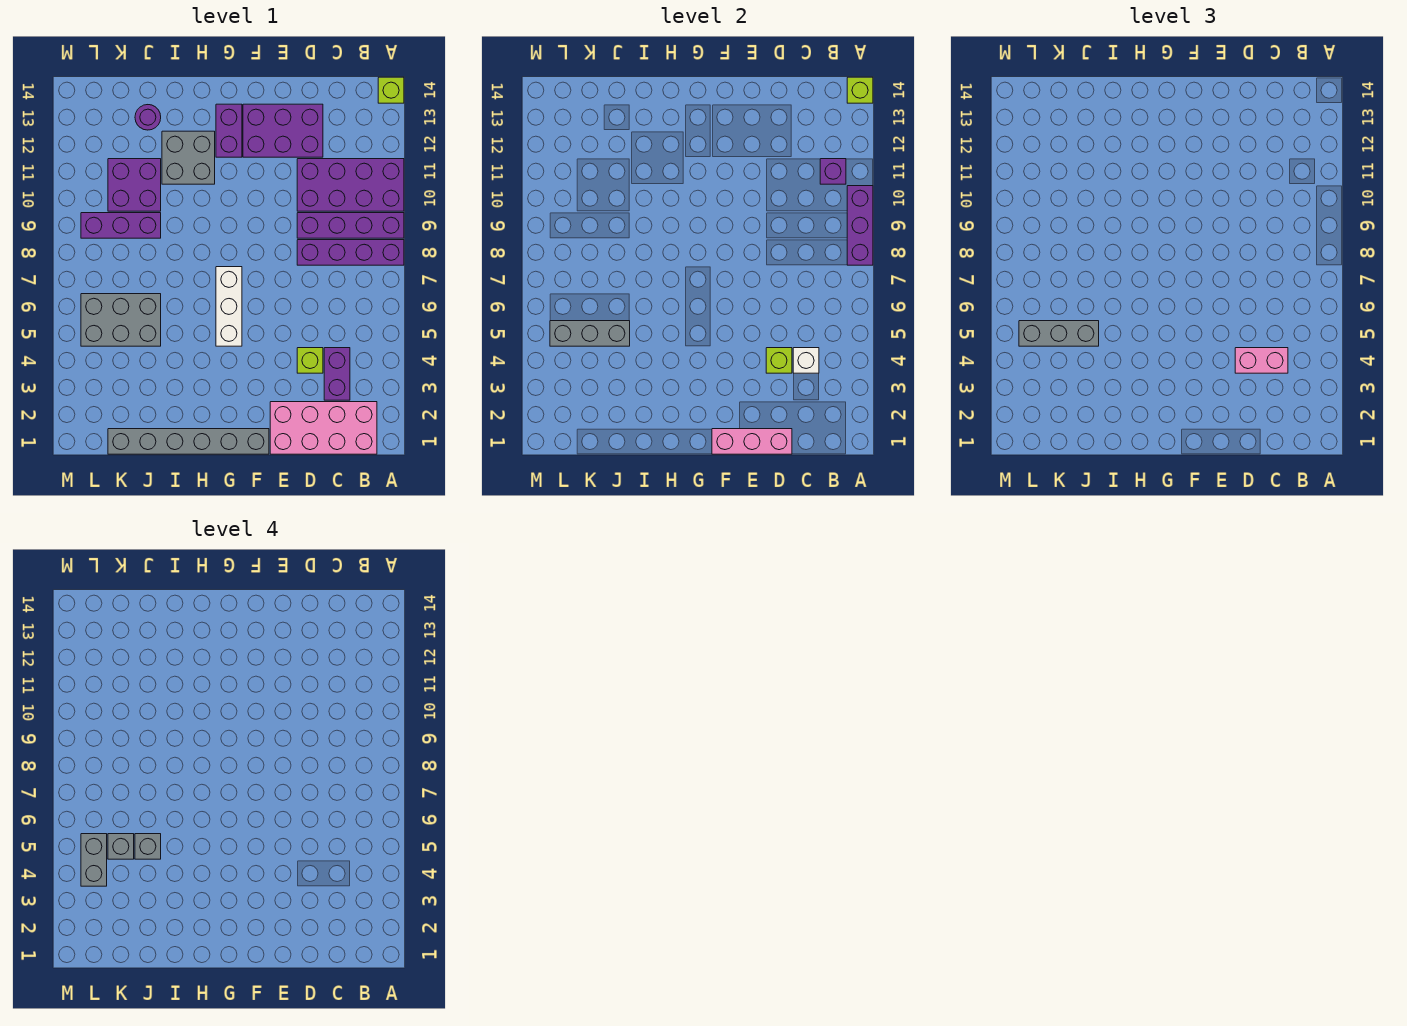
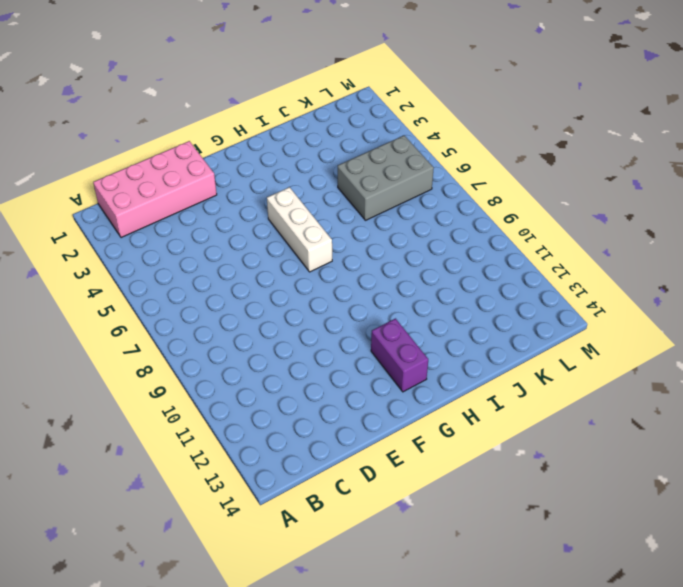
none -> purple 1x4 brick [297,240,404,265]
none -> purple 1x4 brick [297,213,404,238]
none -> purple 2x4 brick [297,159,404,211]

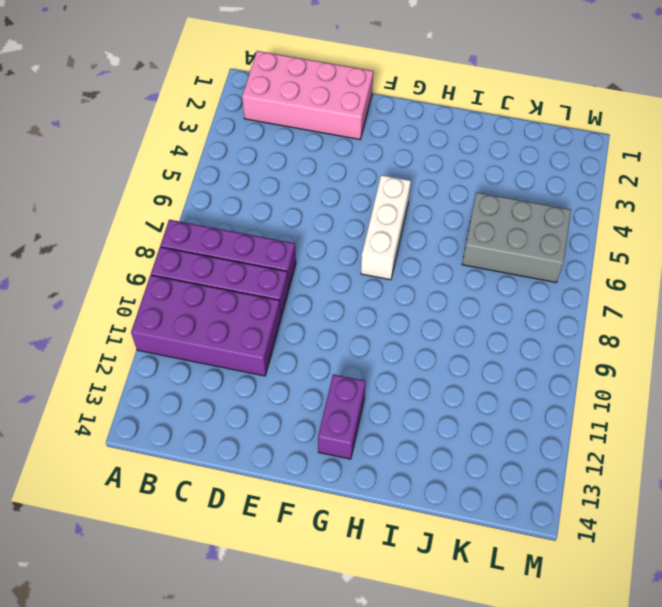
none -> lime 1x1 brick [378,77,404,103]
none -> purple 1x2 brick [324,348,350,400]
none -> lime 1x1 brick [297,348,323,373]

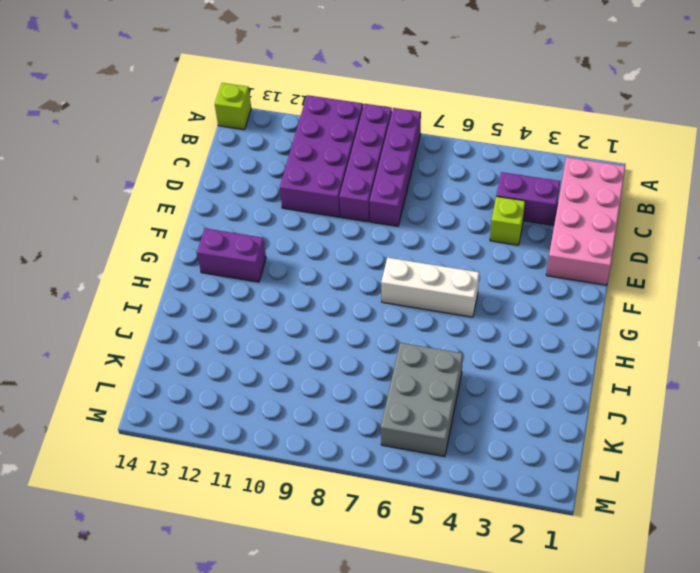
none -> purple 2x3 brick [243,104,323,157]
none -> grey 1x6 brick [108,429,269,454]
none -> grey 2x2 brick [162,131,215,184]

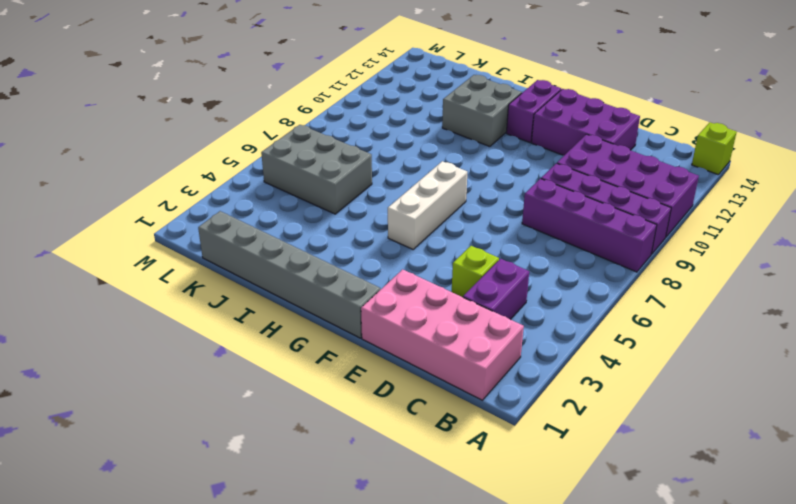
none -> purple 1x3 brick [81,213,161,238]
none -> purple 2x2 brick [108,159,161,211]
none -> purple 1x1 round brick [135,105,161,130]

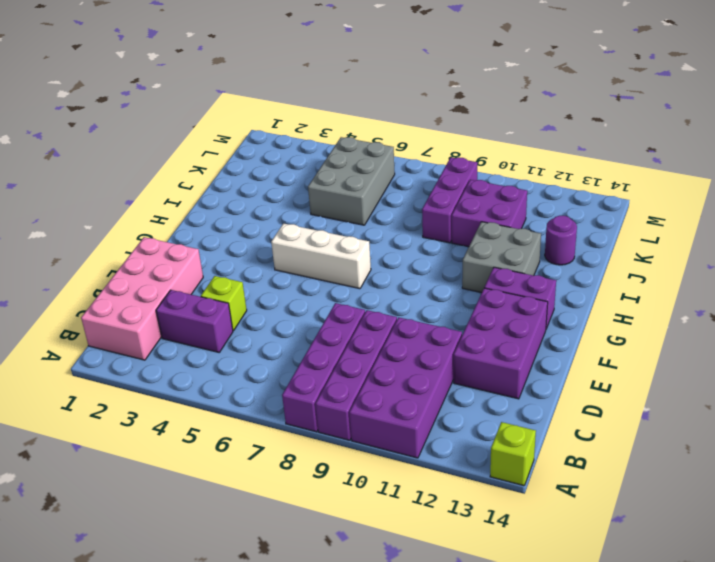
none -> grey 1x6 brick [108,429,269,454]
none -> purple 1x3 brick [847,186,873,265]
none -> lime 1x1 brick [847,77,873,103]

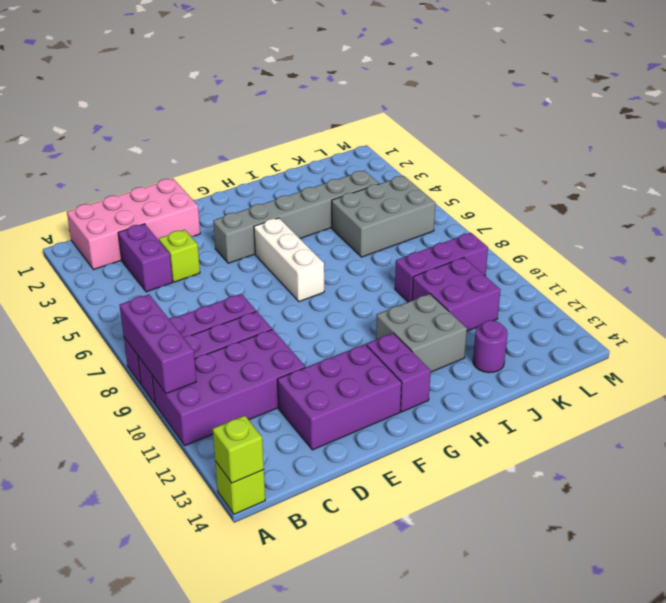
grey 1x6 brick [213,171,379,263] -> grey 1x6 brick moved to [108,429,269,454]
none -> purple 1x1 brick [820,159,846,184]
none -> white 1x1 brick [793,348,819,373]
none -> pink 1x3 brick [712,429,792,454]

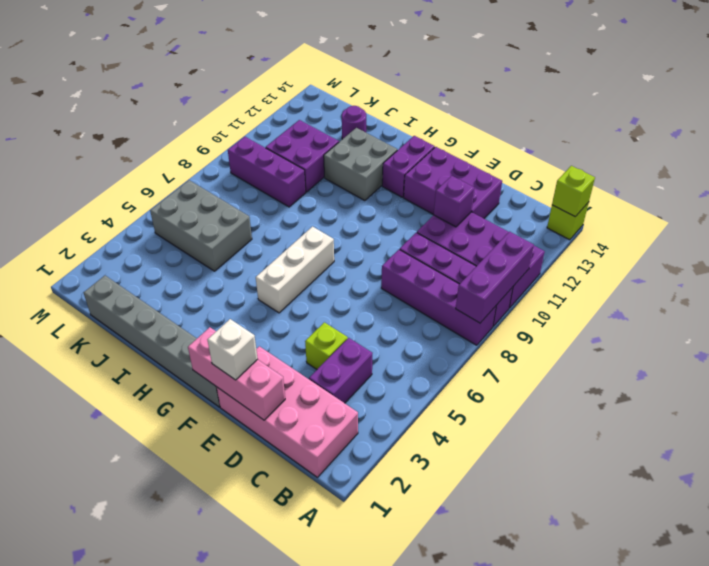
purple 1x1 brick [434,176,474,227] -> purple 1x1 brick moved to [820,159,846,184]
white 1x1 brick [208,319,258,380] -> white 1x1 brick moved to [793,348,819,373]
none -> lime 1x1 brick [766,348,792,373]
none -> grey 1x3 brick [550,321,630,346]
none -> pink 1x2 brick [1235,348,1288,373]

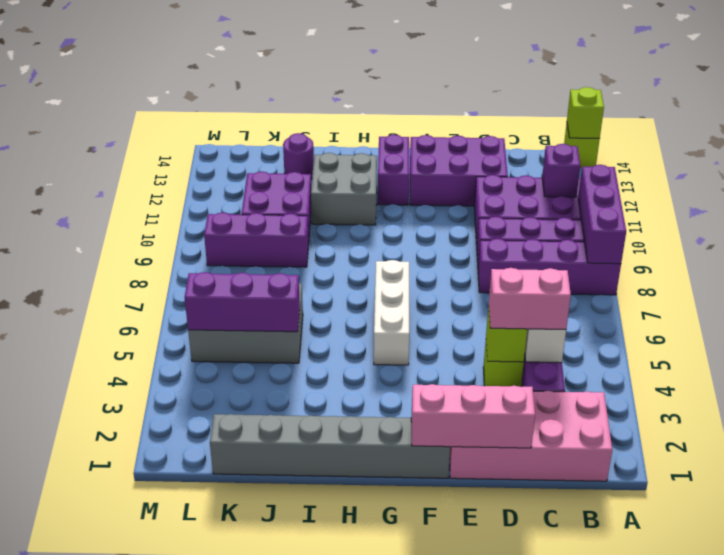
purple 1x3 brick [185,272,300,332] -> grey 1x3 brick [550,321,630,346]
none -> grey 1x3 brick [1019,321,1099,346]
none -> grey 1x1 brick [135,834,161,859]
none -> grey 1x1 brick [108,834,134,859]

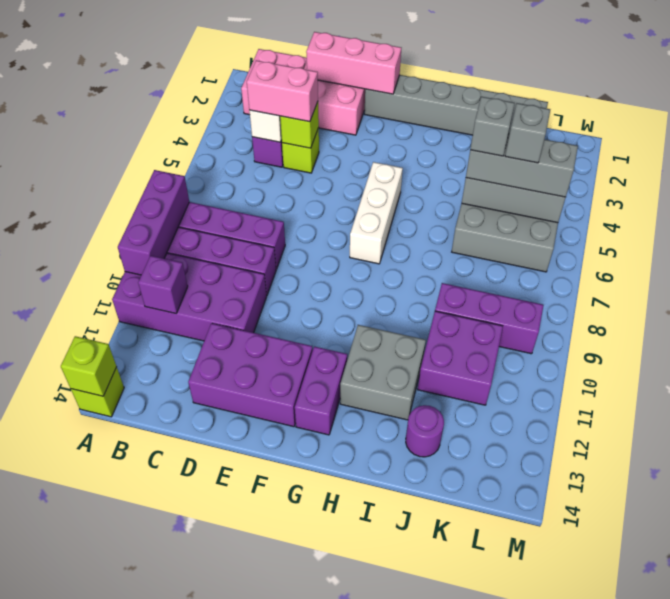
none -> grey 1x2 brick [81,834,107,886]

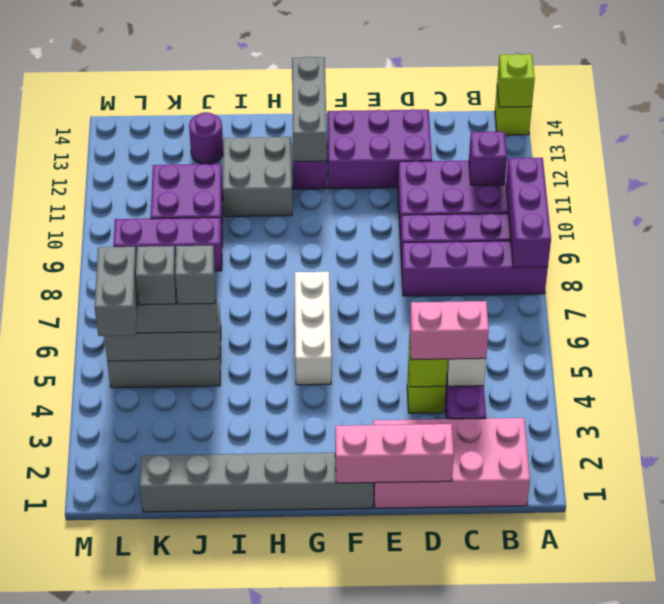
grey 1x3 brick [292,57,327,161] -> none

